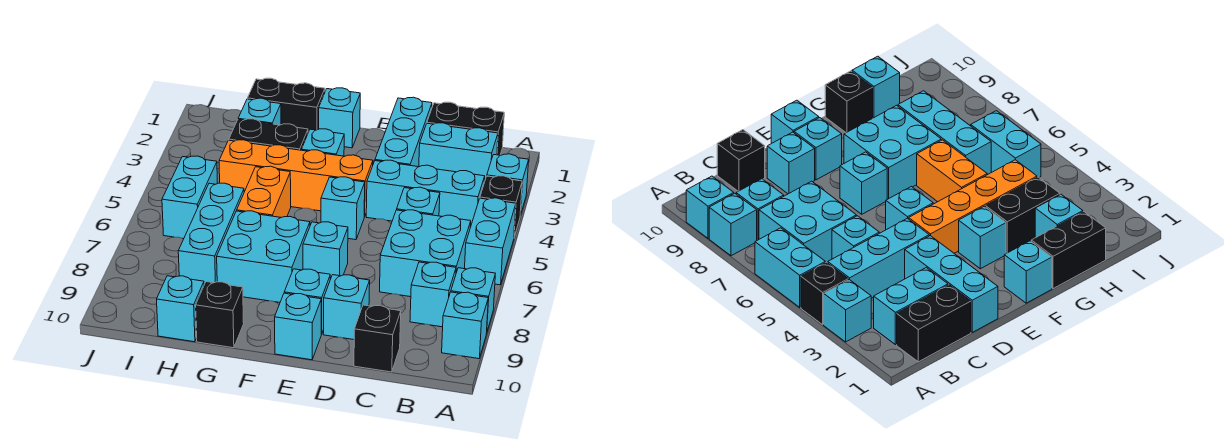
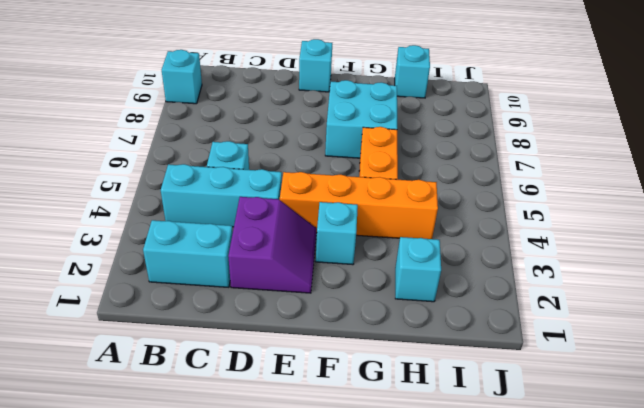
purple 2x2 slope [228,197,317,293] -> cyan 1x3 brick [375,97,432,167]
none -> cyan 1x1 brick [487,154,529,216]
none -> black 1x1 brick [480,176,522,237]
none -> cyan 1x2 brick [465,198,516,285]
none -> cyan 1x1 brick [451,268,495,331]

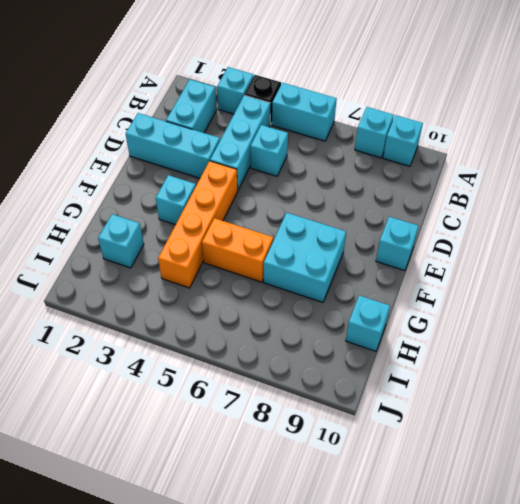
none -> black 1x2 brick [427,102,504,155]
none -> cyan 2x2 brick [380,210,471,297]
none -> cyan 1x1 brick [410,262,456,327]
none -> black 1x1 brick [354,305,401,372]

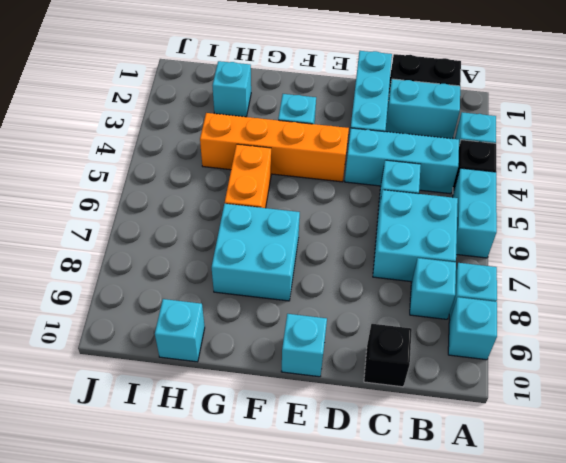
none -> cyan 1x1 brick [323,275,370,340]
none -> cyan 1x1 brick [321,177,365,240]
none -> cyan 1x1 brick [303,222,348,279]
none -> cyan 1x1 brick [284,269,330,334]

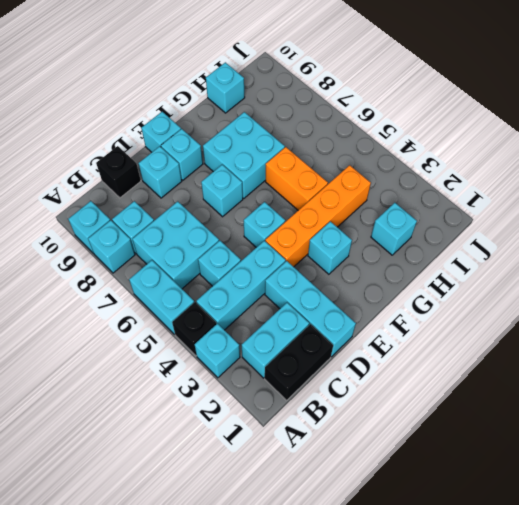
none -> cyan 1x1 brick [319,88,360,148]
none -> black 1x2 brick [247,78,325,132]
none -> black 1x2 brick [229,119,308,150]
none -> black 1x1 brick [196,282,244,348]

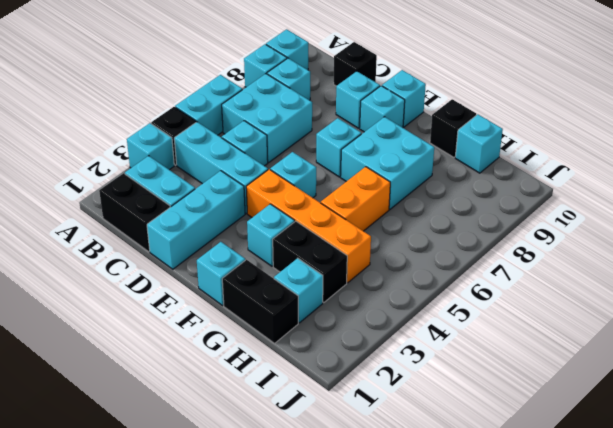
none -> cyan 1x3 brick [178,183,244,284]
none -> cyan 1x2 brick [162,156,218,239]

